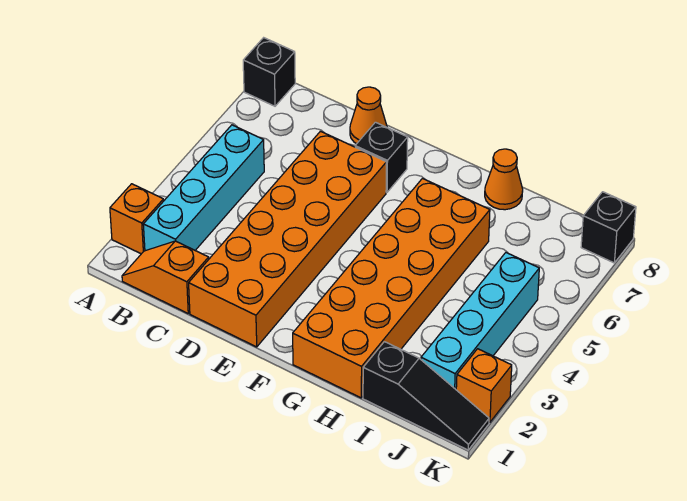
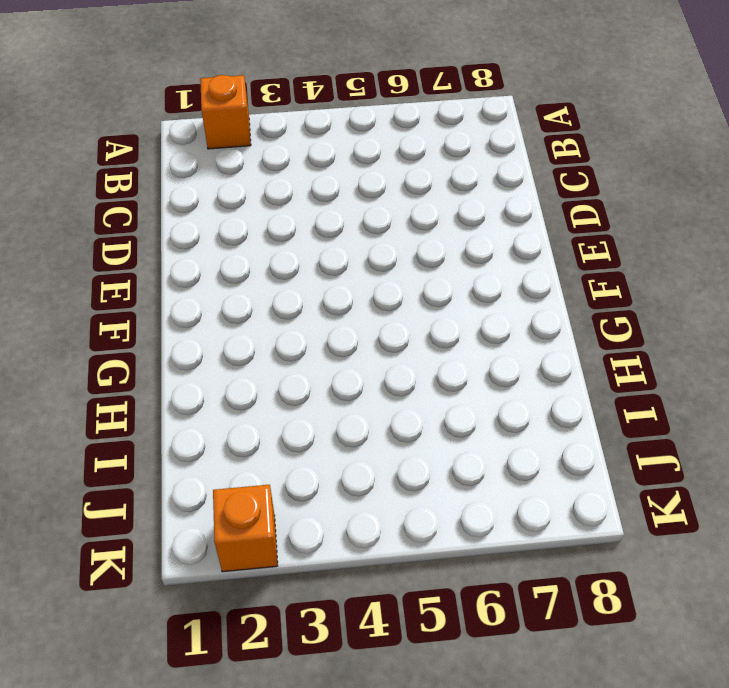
none -> black 1x1 brick [243,38,295,106]
none -> orange 1x2 slope [122,241,209,313]
none -> cyan 1x4 brick [143,125,264,251]

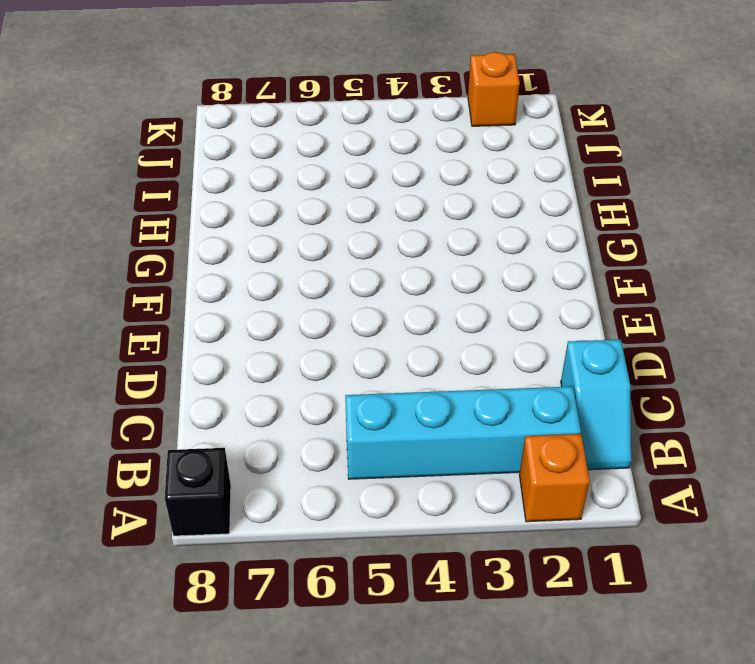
cyan 1x2 slope [561,340,631,470] -> orange 1x2 slope [122,241,209,313]
none -> orange 2x6 brick [189,131,386,347]
none -> orange 1x1 cone [350,87,387,144]
none -> black 1x1 brick [355,122,408,192]

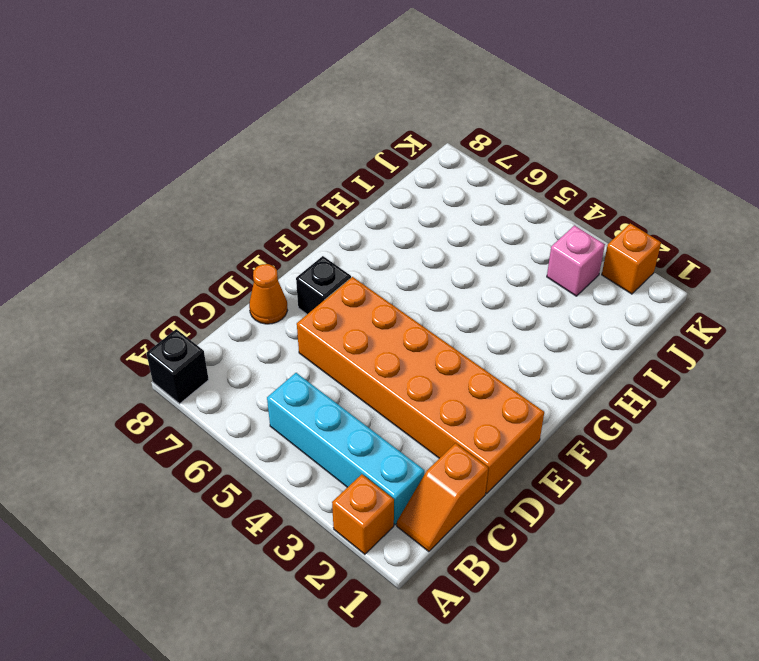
pink 1x1 brick [547,225,605,296] -> cyan 1x4 brick [421,253,539,389]
none -> orange 2x6 brick [293,179,490,398]
none -> orange 1x1 cone [485,149,523,210]
none -> black 1x3 slope [363,342,489,450]

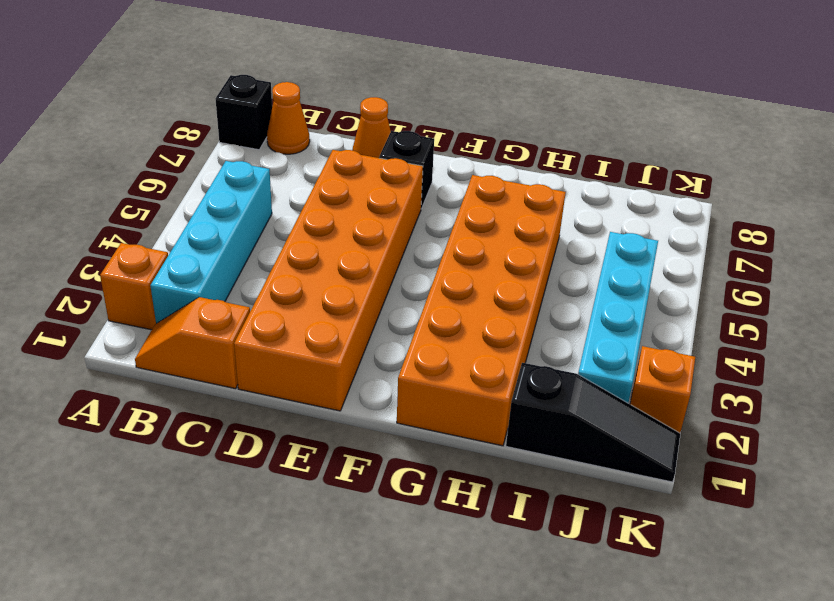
orange 1x1 cone [267,82,310,154] -> orange 1x1 cone moved to [485,149,523,210]
none -> black 1x1 brick [581,192,636,263]

